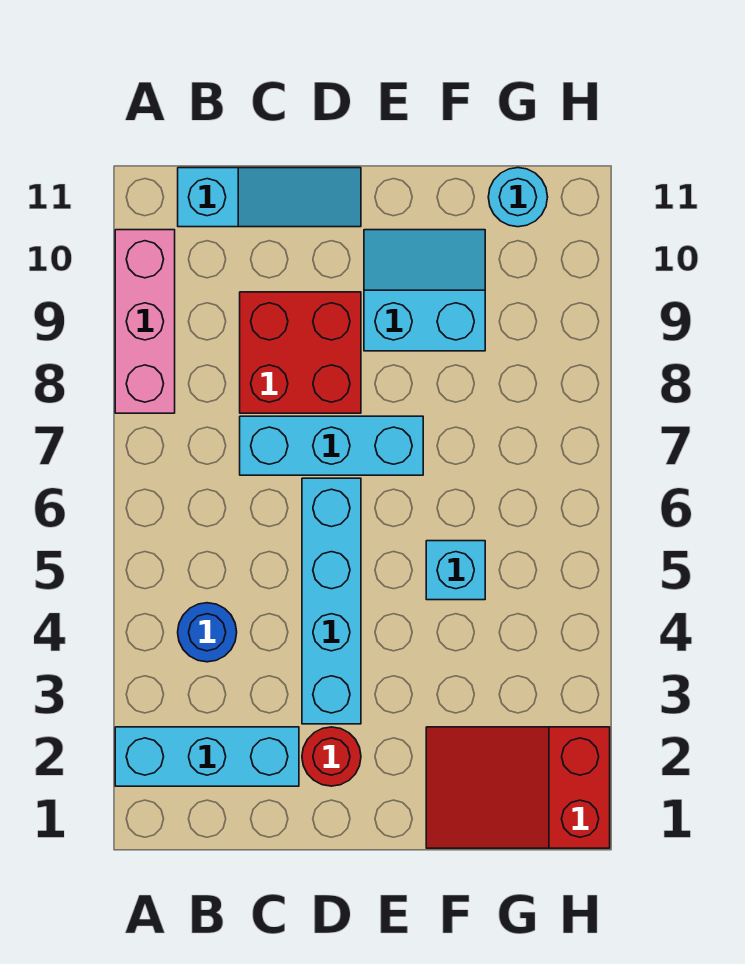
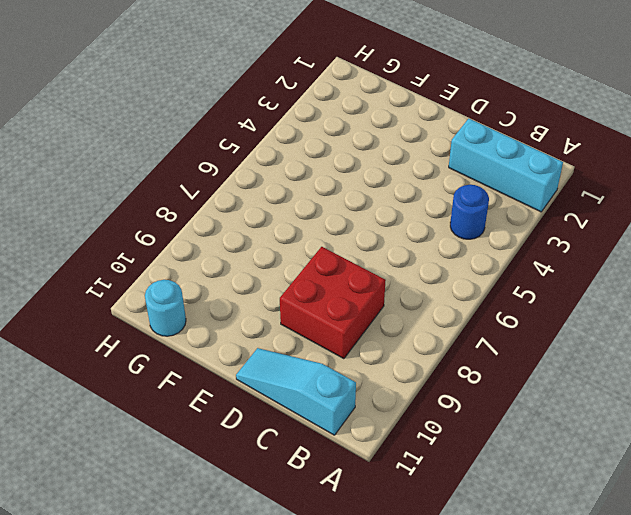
none -> pink 1x3 brick [115,230,175,413]
none -> cyan 1x3 brick [240,416,423,475]
none -> red 1x1 round brick [302,727,361,786]

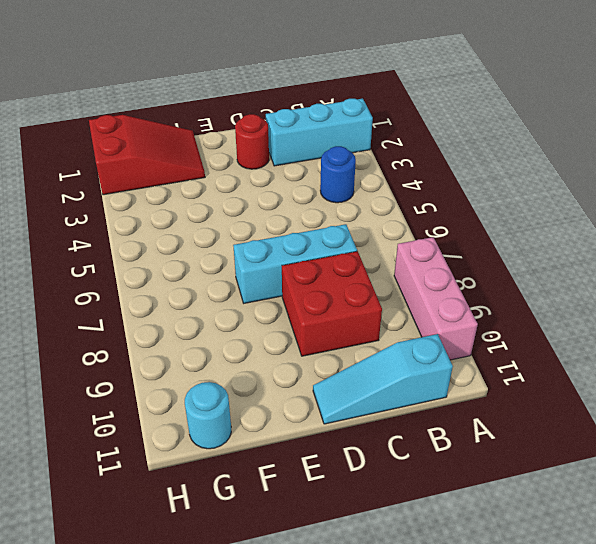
none -> cyan 1x4 brick [302,478,361,724]
none -> cyan 2x2 slope [364,230,485,351]
none -> cyan 1x1 brick [426,541,485,600]

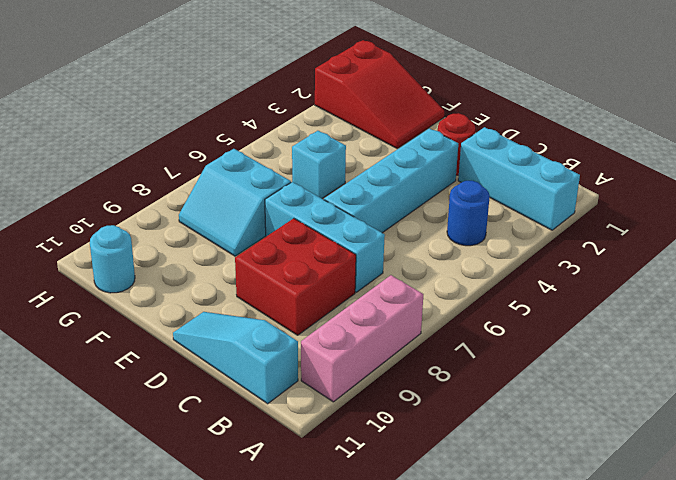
cyan 2x2 slope [179,149,291,256] -> cyan 2x2 slope moved to [364,230,485,351]

